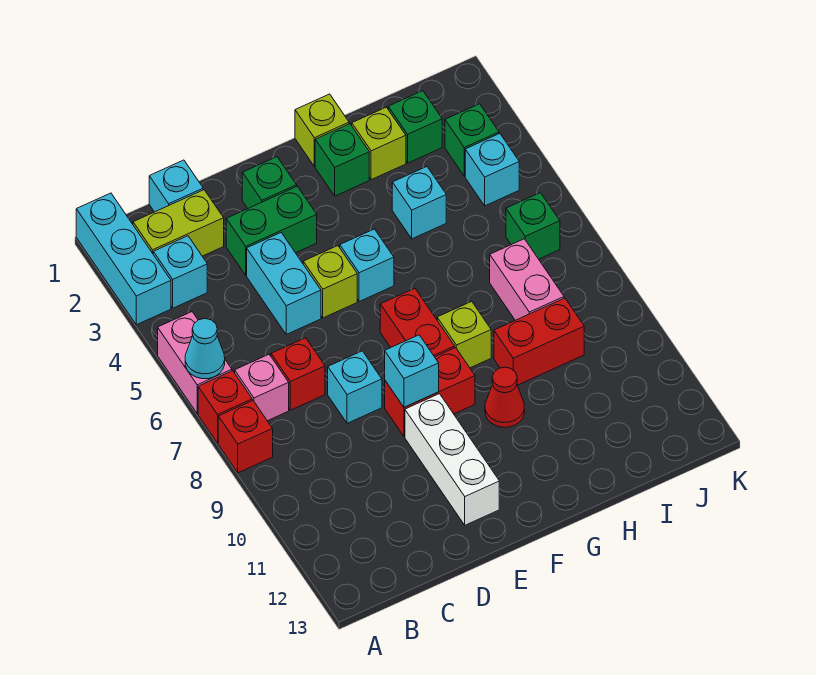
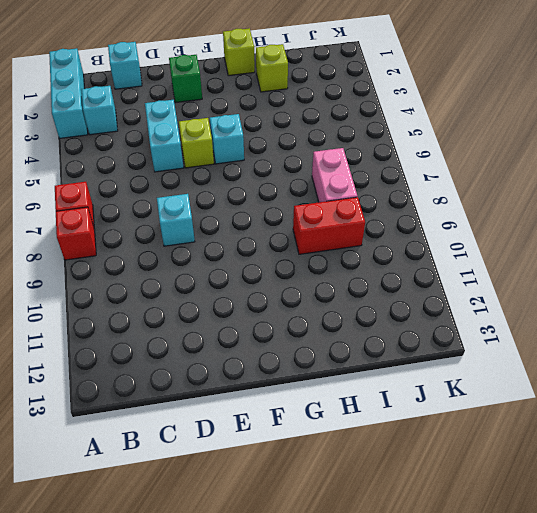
none -> pink 1x2 brick [158,312,232,414]
none -> lime 1x2 brick [133,190,224,256]
none -> pink 1x1 brick [235,355,289,421]
none -> red 1x1 brick [271,338,325,410]

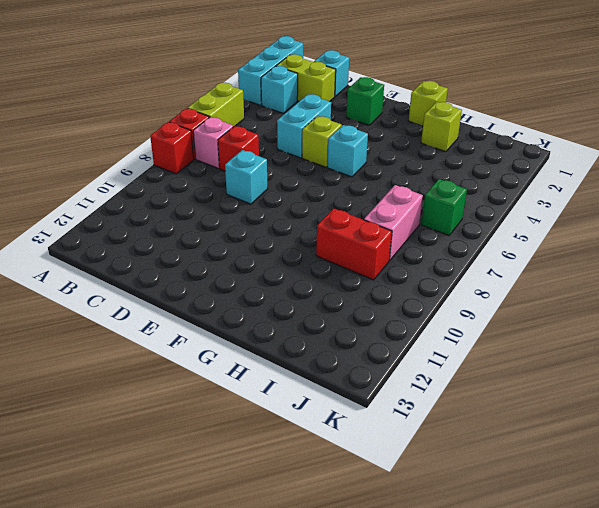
lime 1x2 brick [188,83,244,126] -> pink 1x2 brick [158,312,232,414]
none -> green 1x2 brick [226,186,317,275]
none -> red 1x2 brick [385,348,475,436]
none -> white 1x3 brick [405,394,499,525]
none -> red 1x2 brick [380,288,455,357]

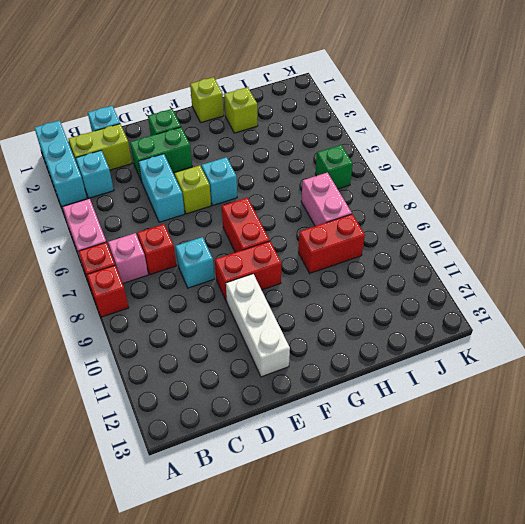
none -> green 1x1 brick [315,124,369,196]
none -> lime 1x1 brick [437,301,491,368]
none -> red 1x1 cone [485,367,524,427]
none -> cyan 1x1 brick [392,167,446,239]

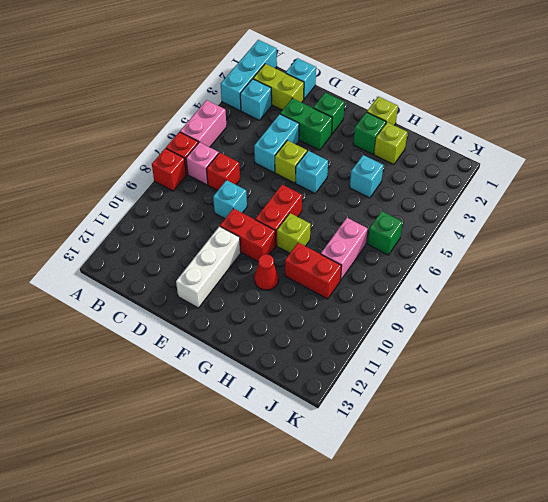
none -> green 1x1 brick [388,91,442,163]
none -> green 1x1 brick [445,104,499,176]
none -> cyan 1x1 brick [465,134,519,206]
none -> cyan 1x1 cone [185,319,225,379]

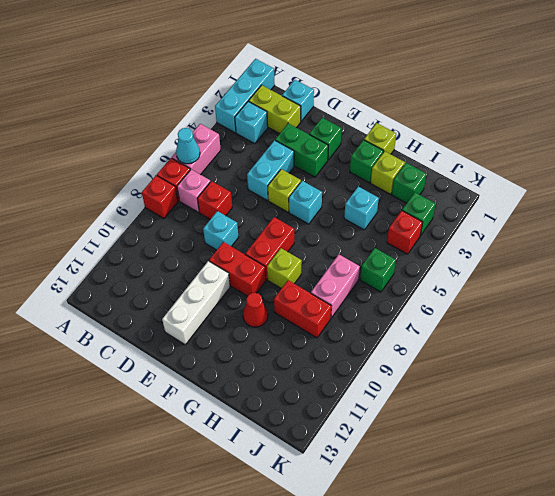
red 1x1 brick [387,211,423,254] -> cyan 1x1 brick [465,134,519,206]
none -> cyan 1x1 brick [385,335,439,407]

